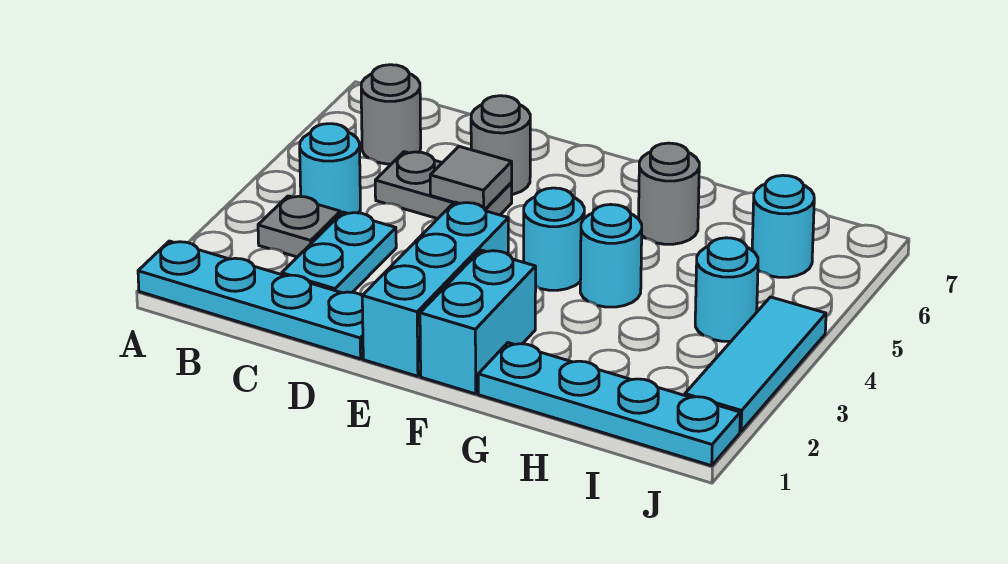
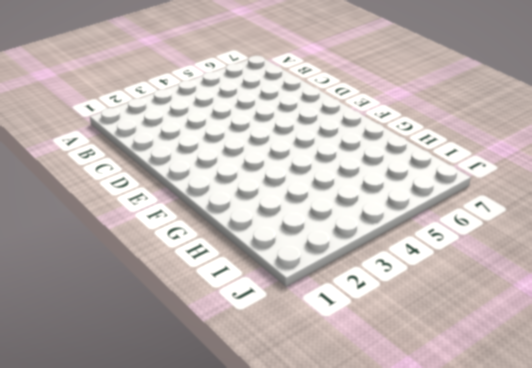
none -> cyan 1x4 plate [138,241,363,359]
none -> grey 1x1 plate [258,196,340,257]
none -> cyan 1x1 round brick [300,124,360,215]

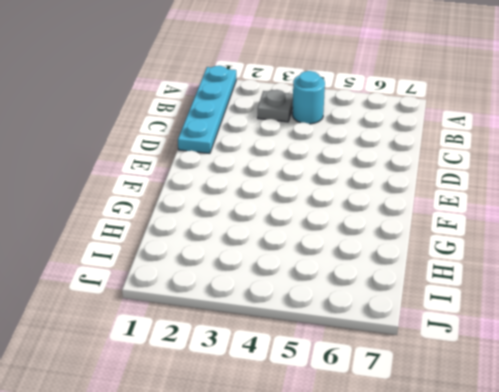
none -> grey 1x1 round brick [361,65,421,164]
none -> cyan 1x2 plate [282,212,396,293]
none -> grey 1x2 plate [375,152,512,219]

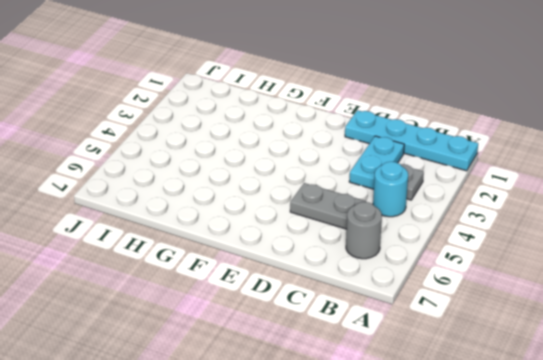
none -> grey 1x1 round brick [471,96,530,194]
none -> cyan 1x3 brick [362,202,508,376]
none -> cyan 1x2 brick [420,250,536,394]

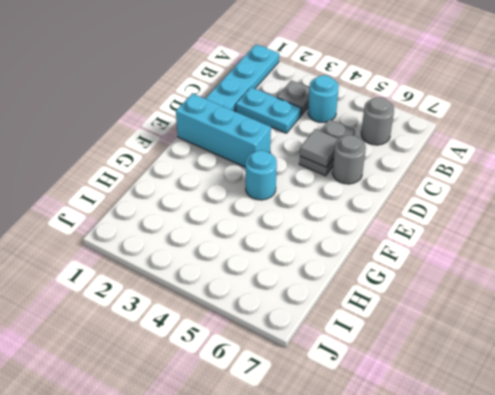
none -> cyan 1x2 brick [420,250,536,394]
none -> cyan 1x4 plate [478,343,740,466]
none -> cyan 1x1 round brick [580,204,642,307]

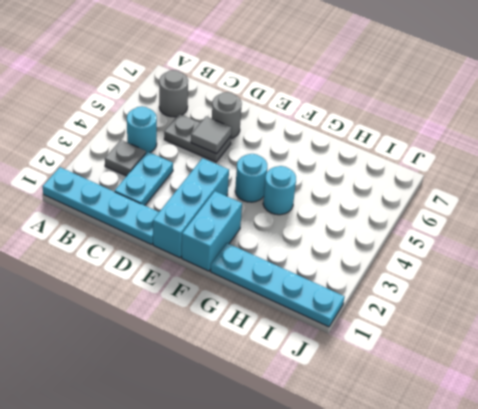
none -> grey 1x1 round brick [639,143,699,244]
none -> cyan 1x1 round brick [695,238,758,341]
none -> cyan 1x1 round brick [752,175,814,277]

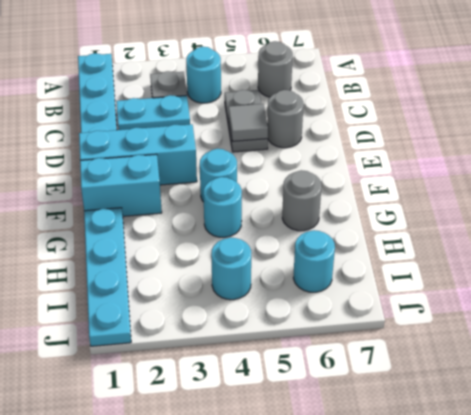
none -> cyan 1x3 tile [685,297,826,431]

